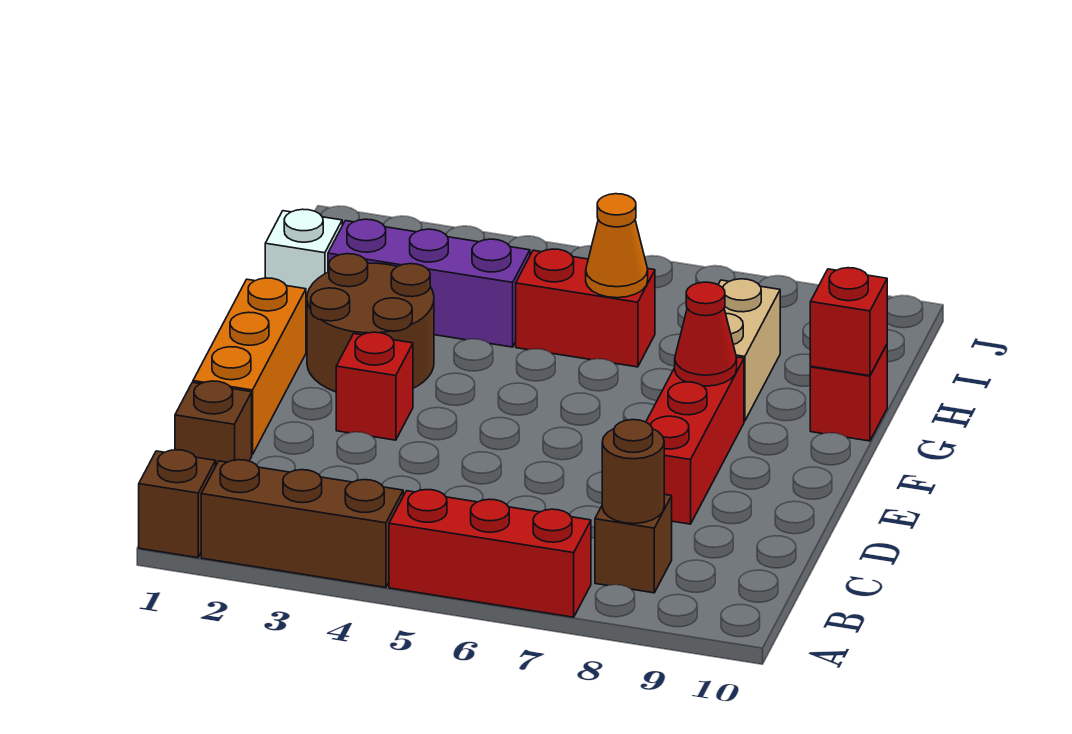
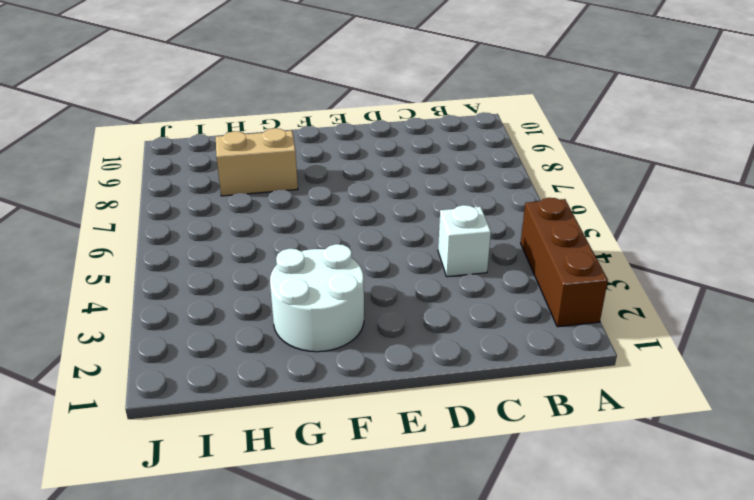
white 1x1 brick [438,205,491,277] -> white 1x1 brick moved to [265,209,342,315]
white 2x2 round brick [270,244,364,352] -> brown 2x2 round brick [307,254,434,392]
none -> brown 1x1 brick [139,450,216,558]
none -> red 1x3 brick [389,490,591,617]
none -> brown 1x1 brick [595,494,672,593]

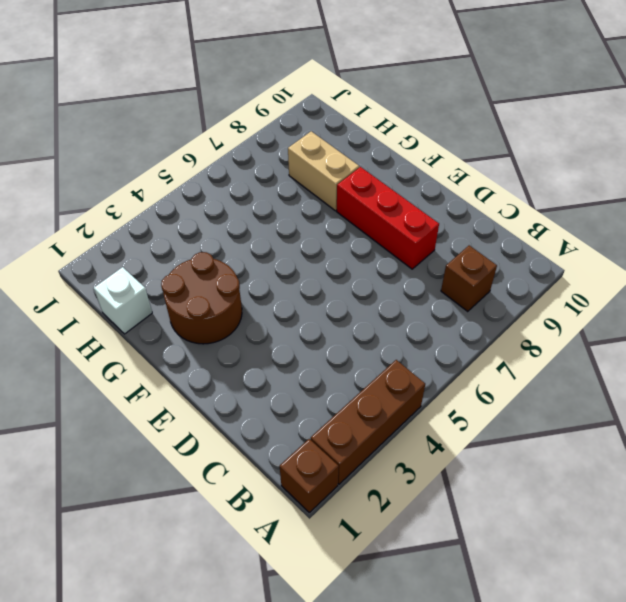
none -> red 1x3 brick [389,490,591,617]
none -> brown 1x1 brick [175,381,252,465]
none -> orange 1x3 brick [193,278,306,455]

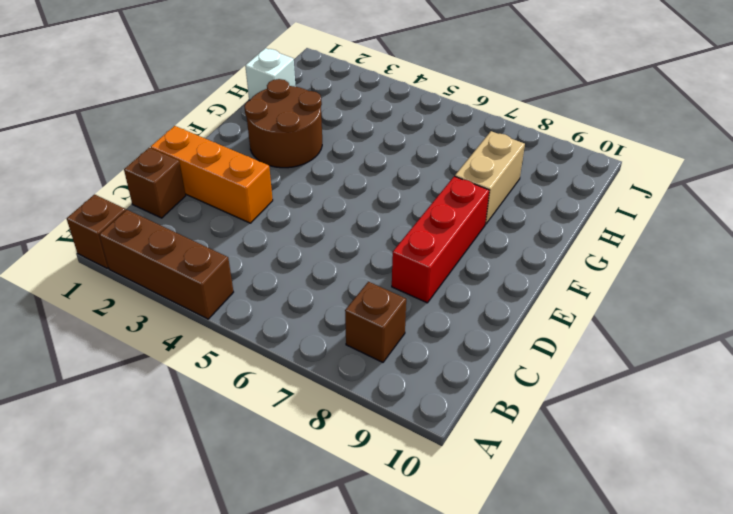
orange 1x3 brick [151,126,273,223] -> orange 1x3 brick turned to [193,278,306,455]
none -> red 1x3 brick [389,490,591,617]
none -> red 1x1 brick [336,332,413,440]
none -> red 1x1 brick [810,345,887,441]

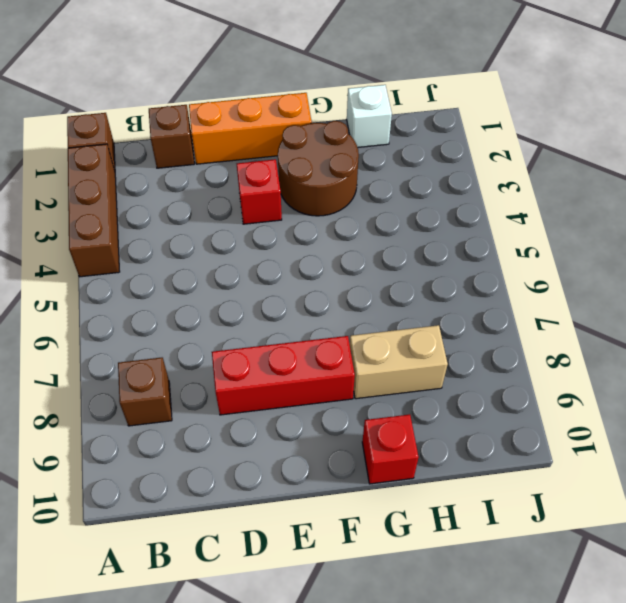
none -> red 1x3 brick [389,490,591,617]
none -> purple 1x3 brick [328,219,530,347]
none -> red 1x2 brick [516,249,655,367]

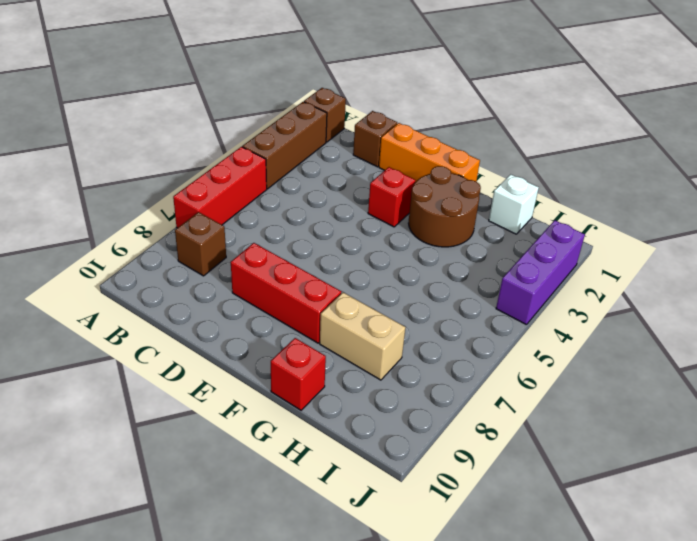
purple 1x3 brick [496,220,585,325] -> purple 1x3 brick moved to [328,219,530,347]
none -> red 1x2 brick [516,249,655,367]
none -> brown 1x1 round brick [602,420,664,524]
none -> red 1x1 cone [675,282,737,386]

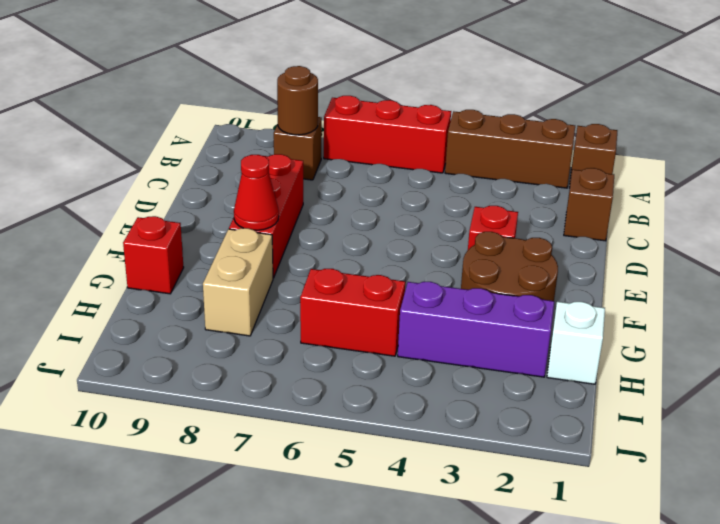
none -> orange 1x3 brick [193,278,306,455]
none -> red 1x1 brick [810,268,887,376]
none -> orange 1x1 cone [586,194,648,298]

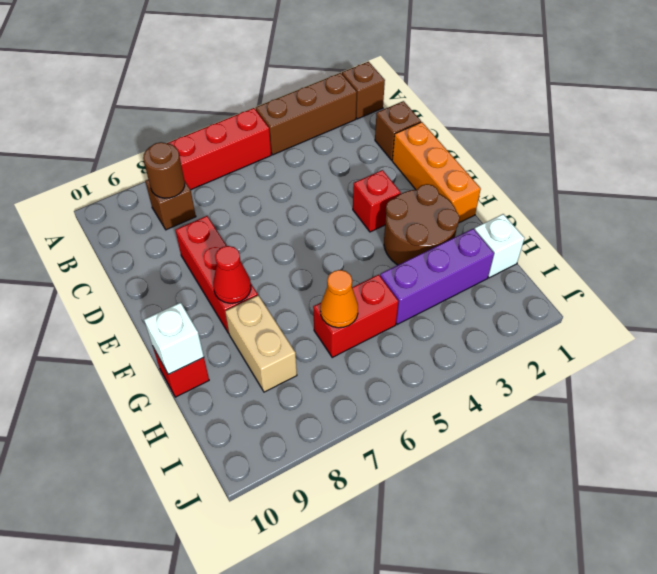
white 1x1 brick [144,303,204,375] -> red 1x1 brick [810,268,887,376]

